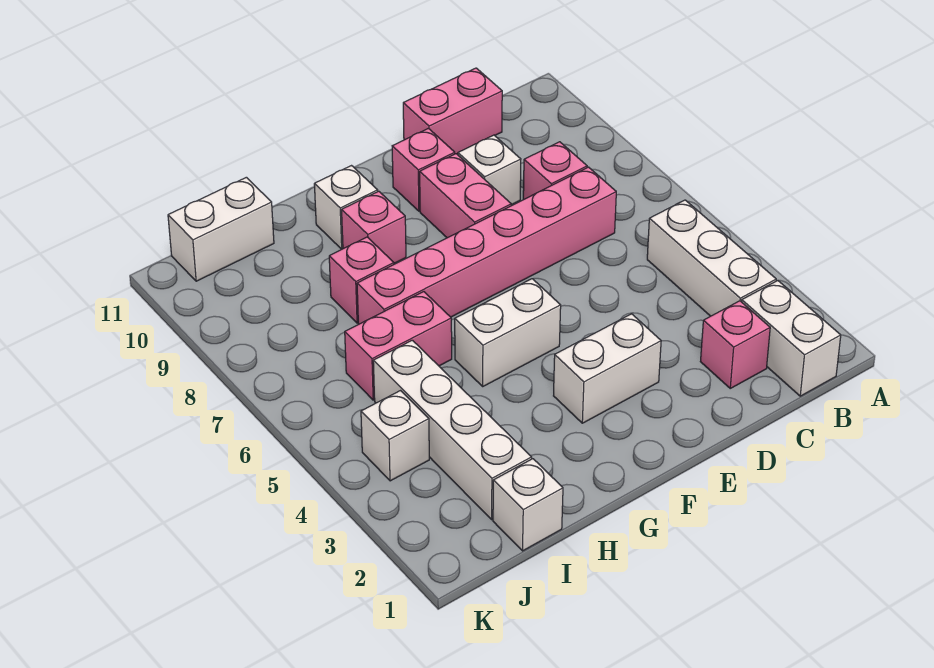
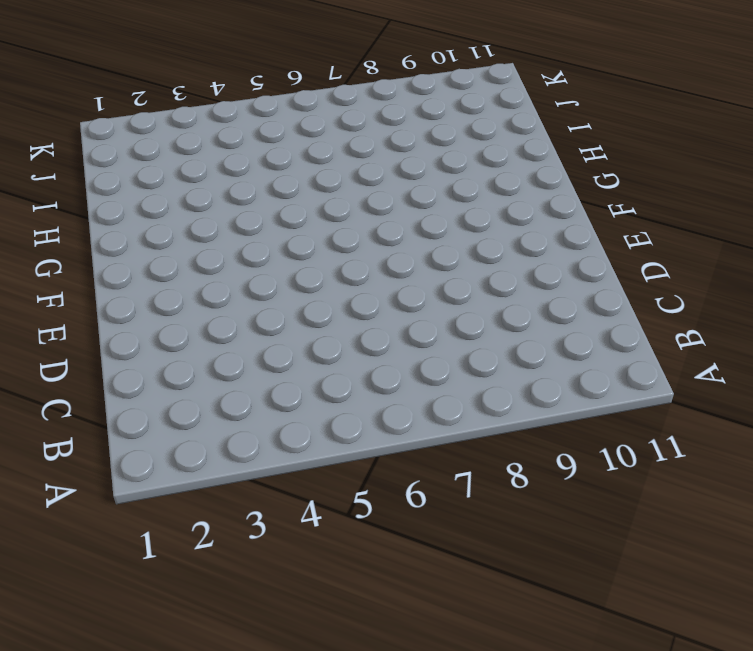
none -> white 1x2 brick [742,280,841,396]
none -> white 1x3 brick [647,200,776,316]
none -> pink 1x1 brick [701,301,770,388]

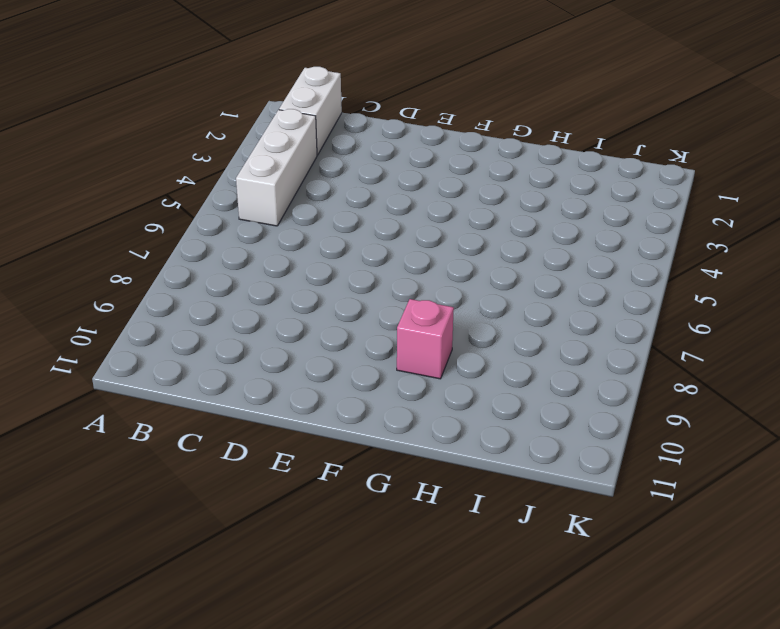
none -> pink 1x1 brick [701,301,770,388]
none -> pink 1x6 brick [357,167,616,324]
none -> pink 1x1 brick [523,142,587,200]

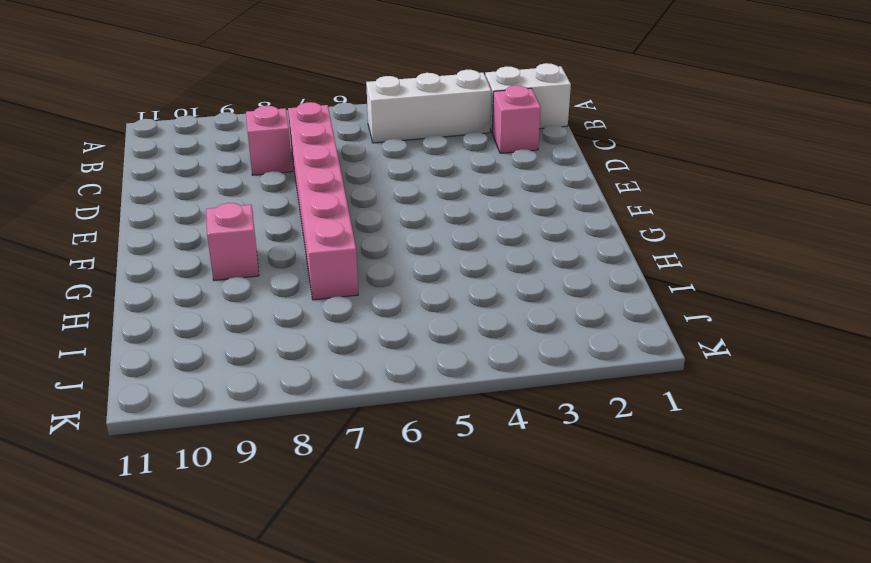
none -> pink 1x2 brick [403,68,502,154]
none -> white 1x1 brick [458,135,521,205]
none -> white 1x2 brick [554,314,661,423]

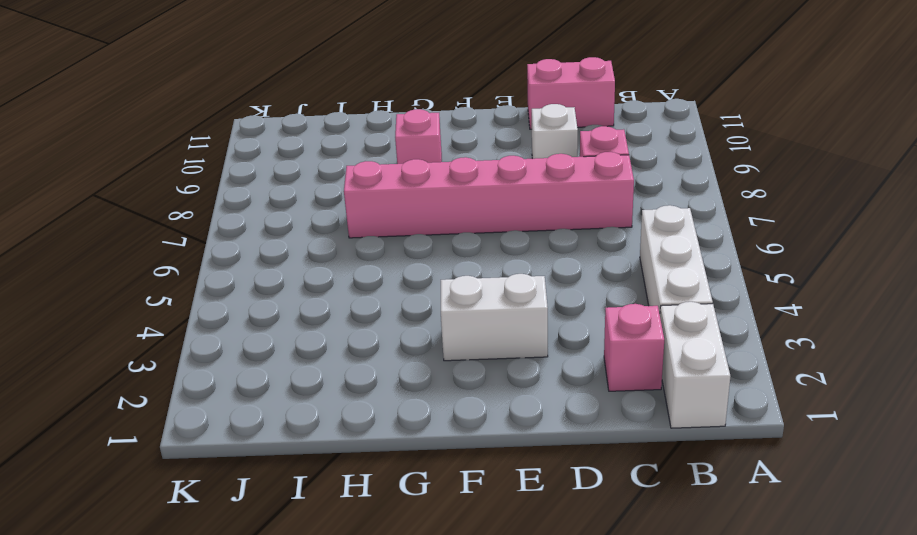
none -> pink 1x2 brick [420,154,511,238]
none -> pink 1x1 brick [392,128,455,211]
none -> white 1x2 brick [455,279,561,386]

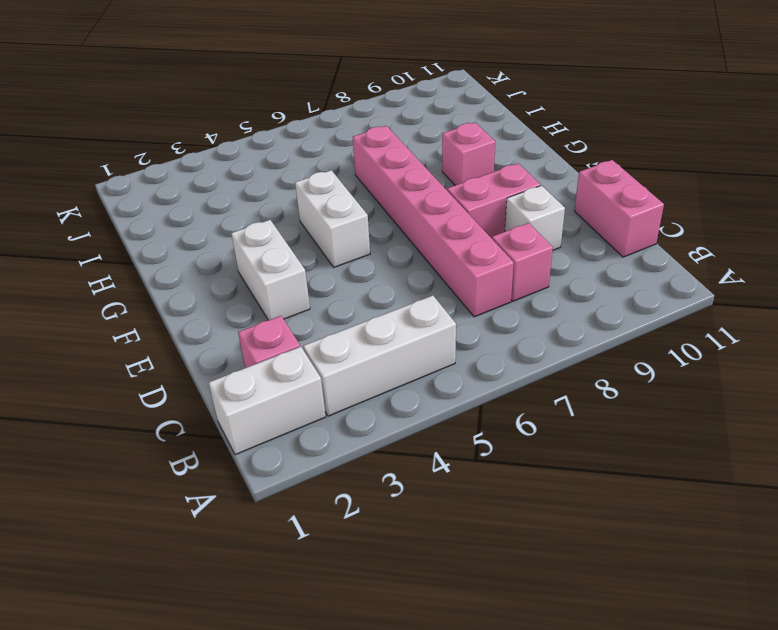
none -> pink 1x1 brick [392,128,455,211]
none -> white 1x1 brick [314,166,378,249]
none -> pink 1x2 brick [345,292,452,400]

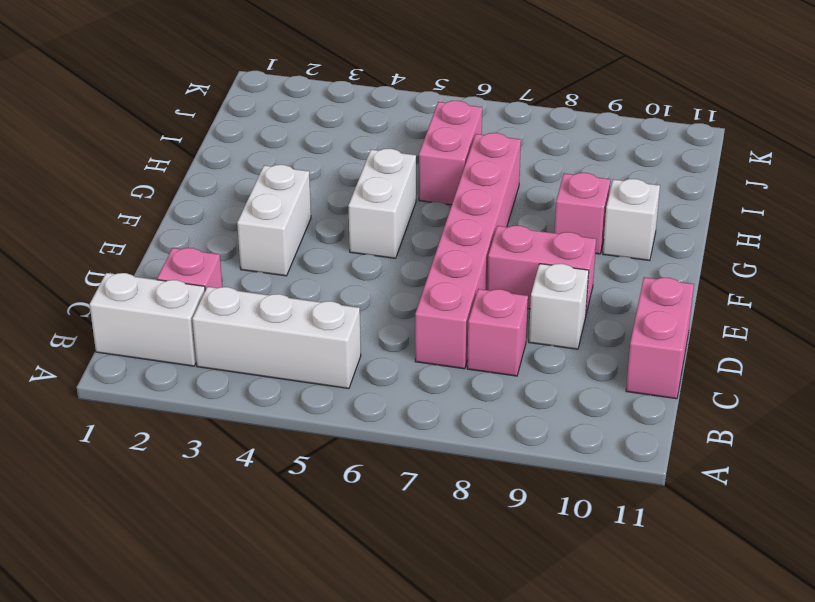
none -> pink 1x1 brick [392,128,455,211]
none -> pink 1x1 brick [329,237,394,323]
none -> white 1x1 brick [493,459,563,551]

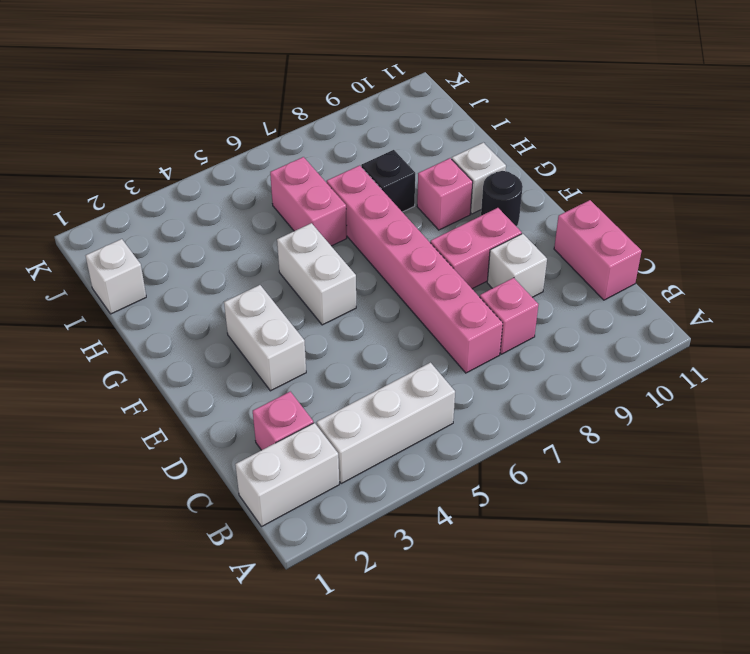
black 1x1 round brick [481,171,523,227] -> none
black 1x1 brick [361,150,415,212] -> pink 1x1 brick [329,237,394,323]
none -> pink 1x1 brick [392,128,455,211]
none -> white 1x4 brick [373,340,532,519]
none -> white 1x2 brick [168,177,274,281]

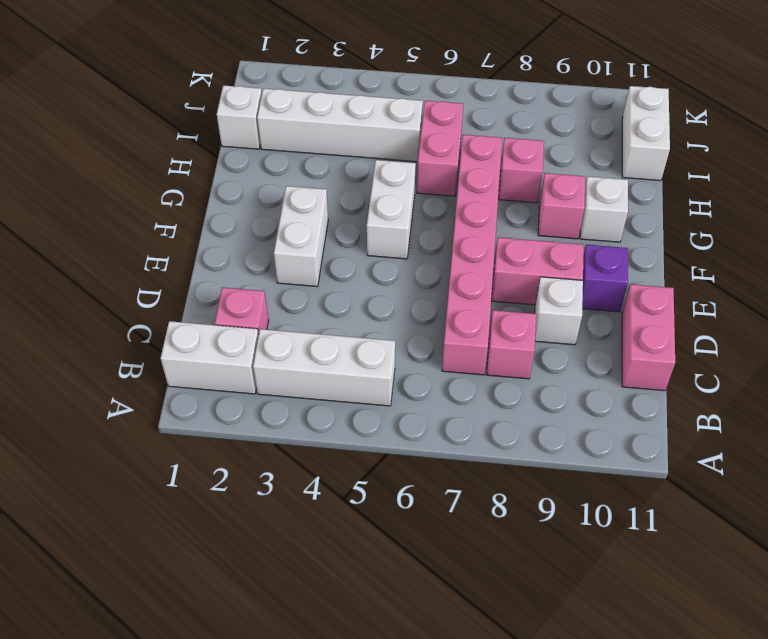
purple 1x1 brick [582,245,628,312] -> pink 1x1 brick [392,128,455,211]
none -> white 1x1 brick [361,391,429,481]

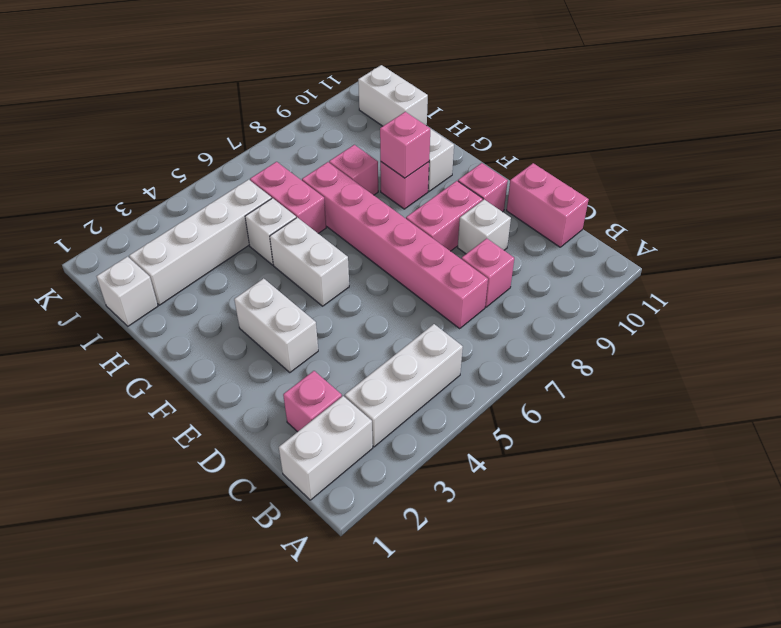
pink 1x1 brick [380,112,430,178] -> none
white 1x1 brick [245,198,296,265] -> white 1x1 brick moved to [361,391,429,481]

